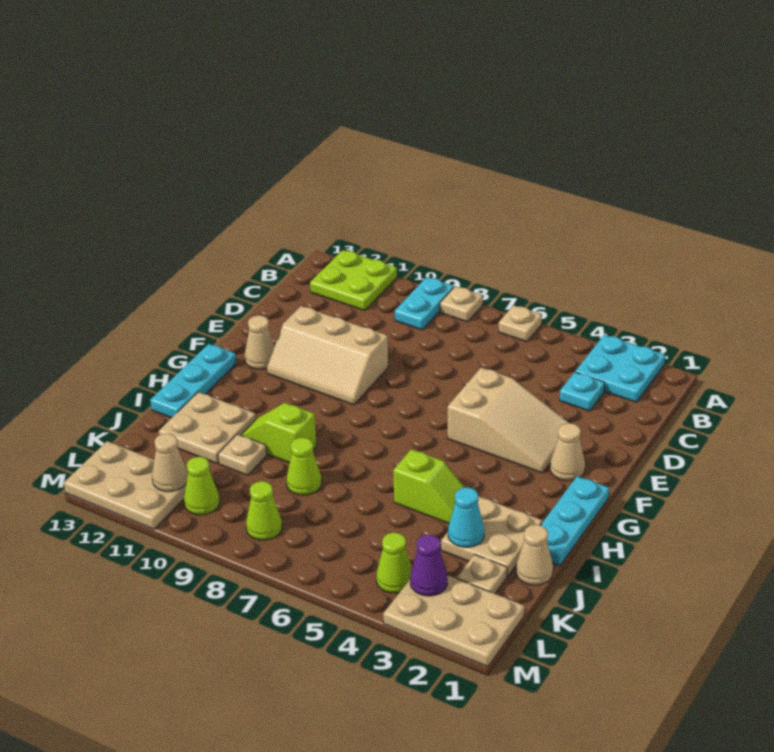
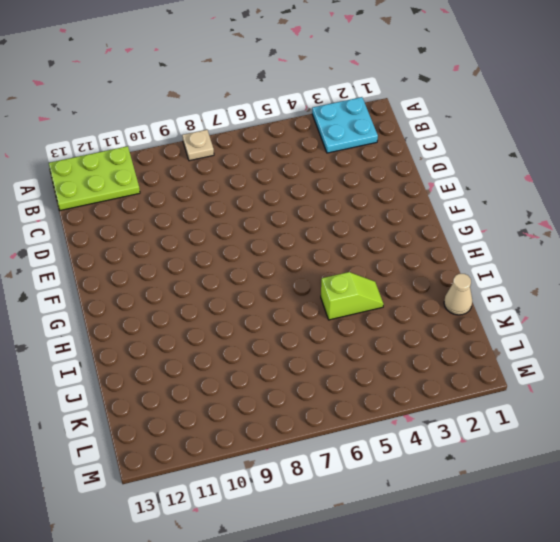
lime 2x3 plate [49,146,140,210] -> lime 2x2 plate [310,250,397,311]
none -> tan 1x1 plate [499,305,542,342]
none -> cyan 1x2 plate [395,277,454,330]
none -> cyan 1x1 plate [559,372,605,411]

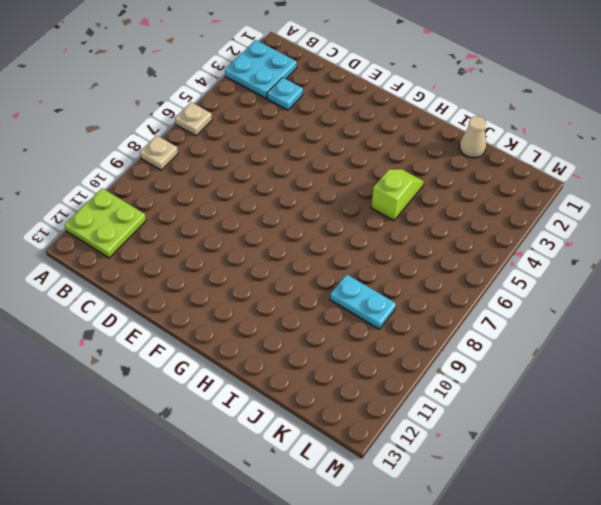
cyan 1x2 plate [330,275,396,329] -> cyan 1x2 plate moved to [395,277,454,330]
none -> tan 2x3 slope [448,368,569,473]
none -> tan 2x3 slope [267,306,388,405]
none -> tan 1x1 cone [550,423,585,481]

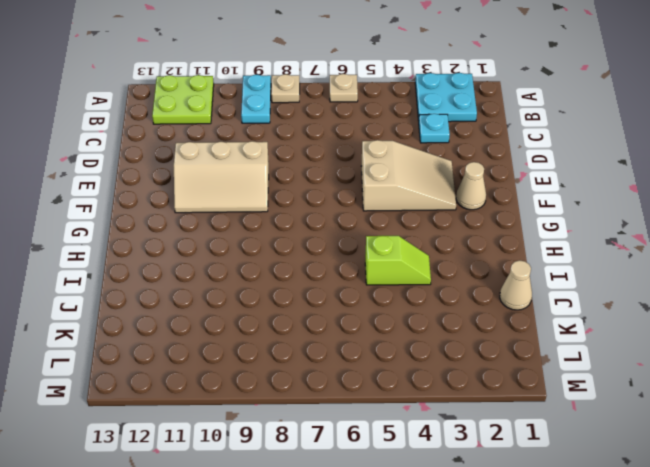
none -> tan 1x1 cone [245,315,275,369]
none -> cyan 1x3 plate [541,476,609,566]
none -> cyan 1x3 plate [150,344,236,418]

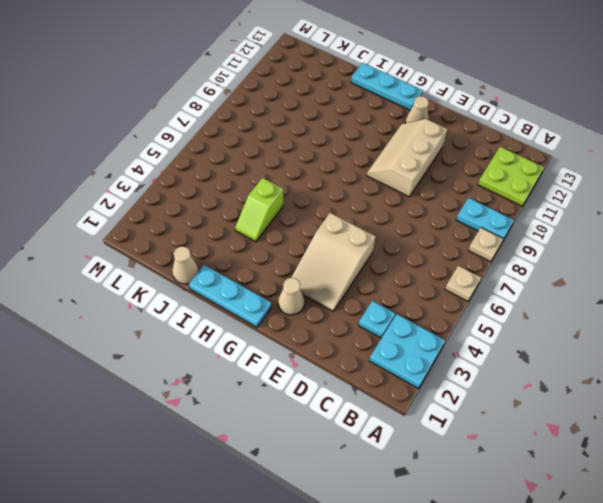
none -> tan 2x2 plate [441,496,542,576]
none -> lime 1x2 slope [241,403,316,463]
none -> tan 2x2 plate [159,392,256,464]

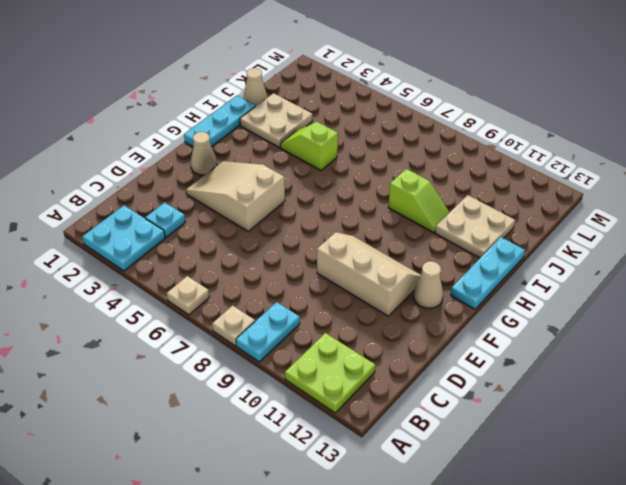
none -> lime 1x1 cone [286,437,322,495]
none -> tan 1x1 plate [218,434,267,475]
none -> tan 1x1 plate [457,554,507,594]

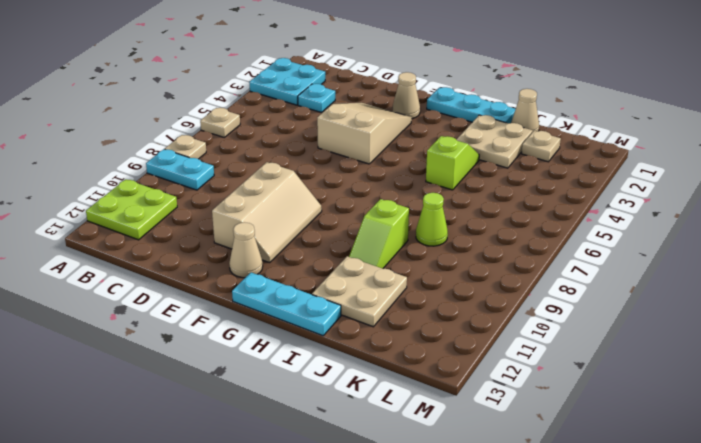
none -> tan 1x1 plate [218,434,267,475]
none -> tan 2x3 plate [383,575,525,667]
none -> lime 1x1 cone [376,533,412,593]

